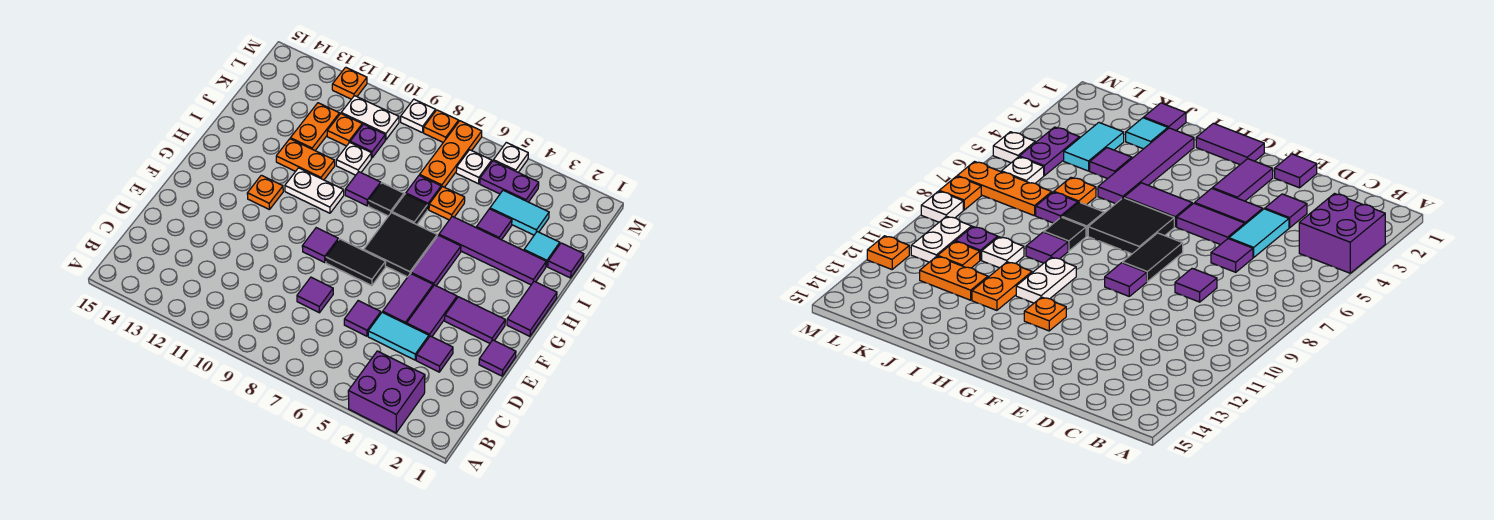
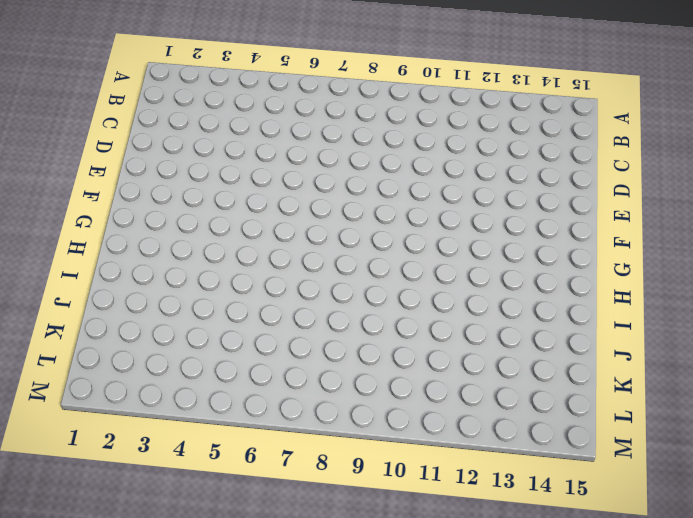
none -> purple 2x2 brick [348,351,425,433]
none -> purple 1x1 tile [416,336,453,372]
none -> cyan 1x2 tile [368,312,429,360]
none -> purple 1x1 tile [344,301,381,336]

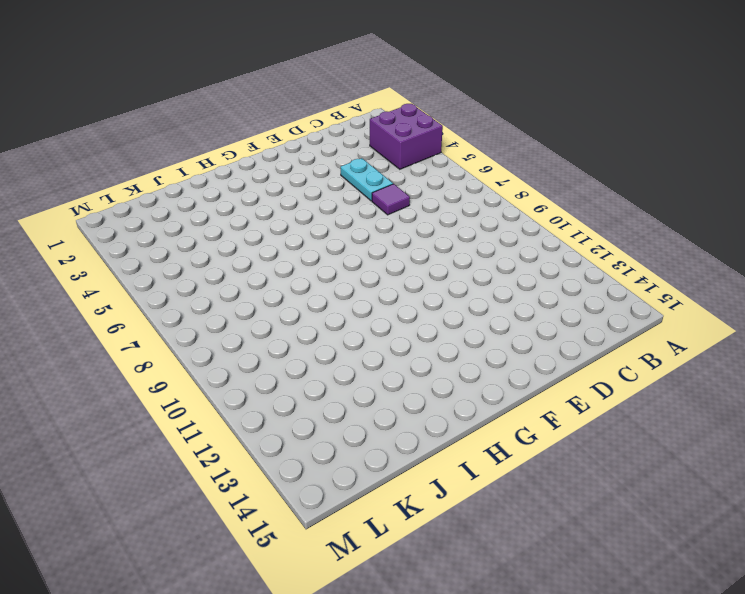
cyan 1x2 plate [341,158,393,201] -> cyan 1x2 tile [368,312,429,360]
none -> purple 1x1 tile [416,336,453,372]
none -> purple 1x1 tile [297,277,333,313]
none -> purple 1x1 tile [479,340,516,376]
none -> purple 1x2 tile [407,285,457,337]

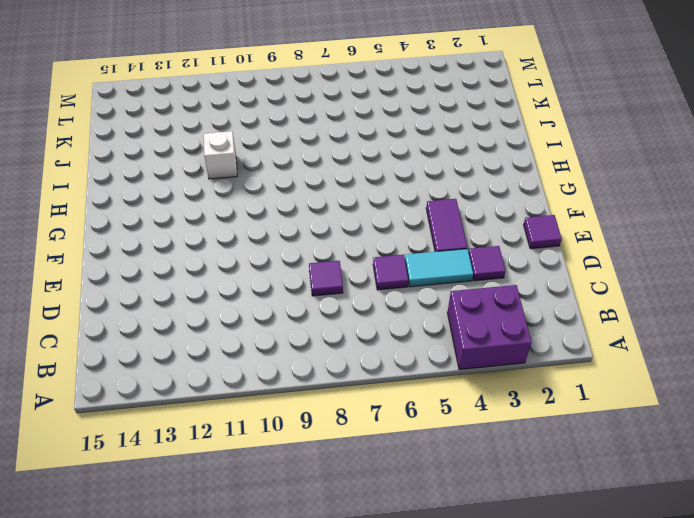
white 1x1 brick [204,131,237,179] -> orange 1x2 plate [276,139,335,180]
none -> purple 1x2 tile [383,274,433,324]
none -> purple 1x2 tile [445,297,505,343]
none -> black 1x2 tile [326,239,386,286]
none -> purple 1x1 tile [302,228,338,263]

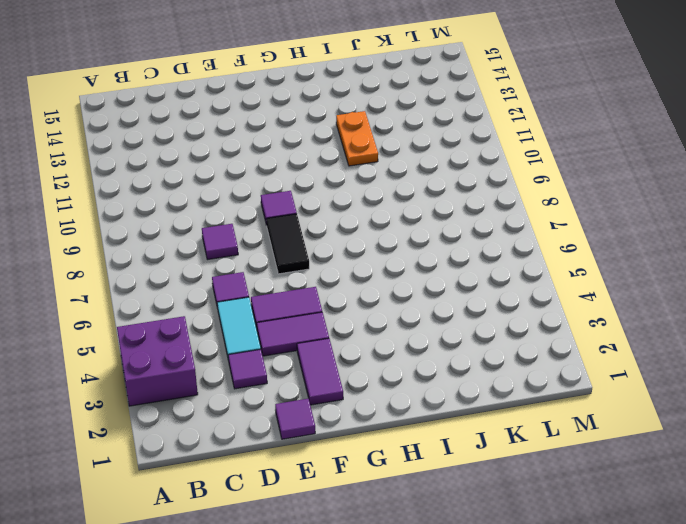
none -> purple 1x2 tile [507,281,557,336]
none -> purple 1x2 tile [411,235,461,286]
none -> black 2x2 tile [364,213,437,277]
none -> orange 1x1 plate [247,175,283,210]

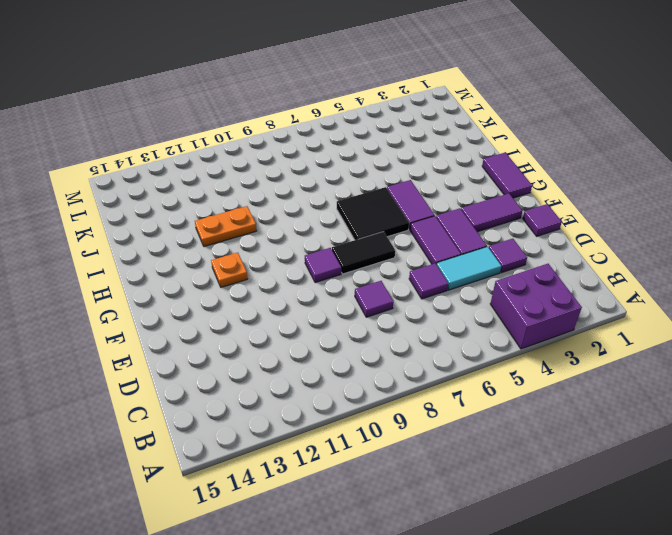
none -> white 1x2 plate [285,168,344,213]
none -> purple 1x4 tile [439,216,546,285]
none -> black 1x1 tile [392,194,427,225]
none -> black 1x1 tile [369,183,404,216]

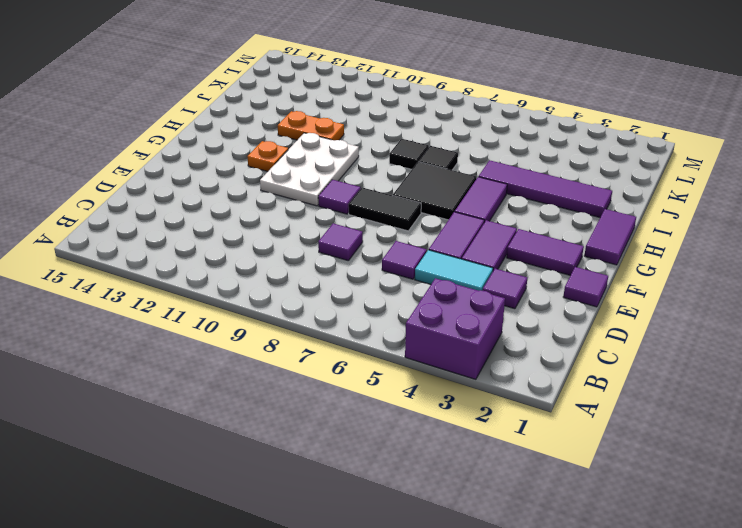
white 2x3 plate [260,133,359,206] -> white 1x2 plate [285,168,344,213]
none -> purple 1x1 tile [345,172,381,206]
none -> purple 1x1 tile [548,243,584,278]
none -> cyan 1x1 tile [524,232,560,266]
none -> purple 1x1 tile [476,209,512,240]

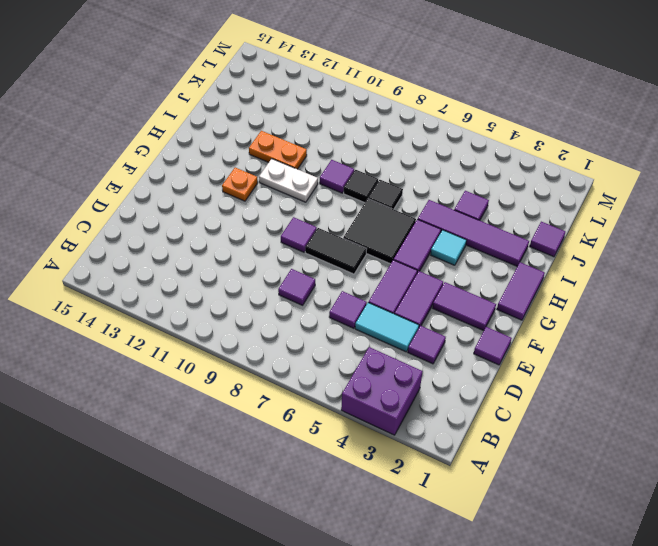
cyan 1x1 tile [431,230,467,265] -> cyan 1x1 tile moved to [524,232,560,266]
none -> orange 1x1 plate [429,187,465,220]
none -> purple 1x1 plate [406,175,441,210]
none -> white 1x1 plate [336,142,371,175]
none -> orange 1x2 plate [290,103,340,150]

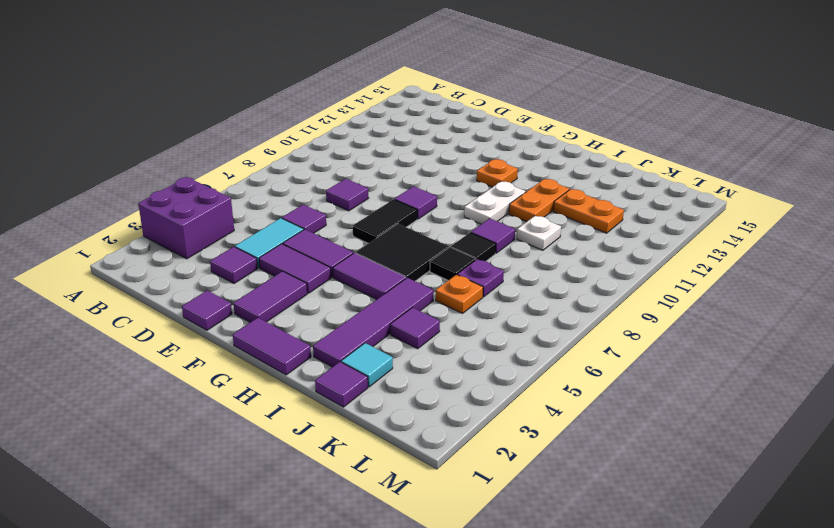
none -> cyan 1x2 tile [490,190,549,235]
none -> orange 1x3 plate [420,121,482,187]
none -> purple 1x1 plate [350,124,385,158]
none -> orange 1x1 plate [327,114,362,146]

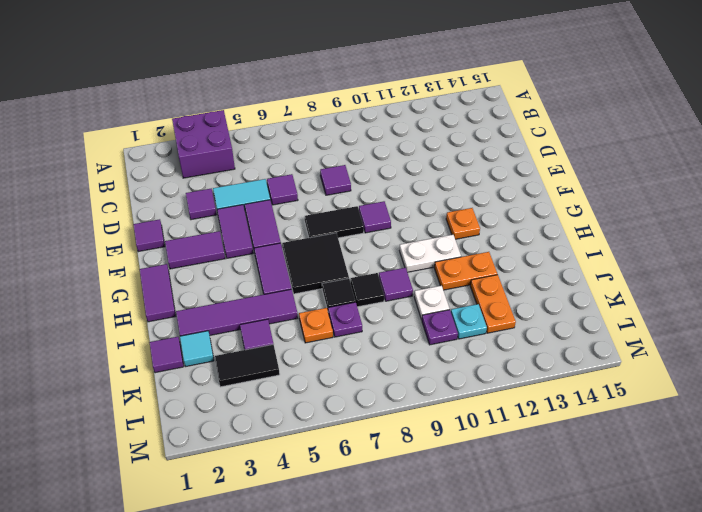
black 1x2 tile [215,344,280,387] -> cyan 1x2 tile [490,190,549,235]
cyan 1x1 plate [451,304,487,339] -> orange 1x1 plate [327,114,362,146]
none -> orange 1x3 plate [420,121,482,187]
none -> purple 1x2 plate [480,161,539,202]
none -> white 1x1 plate [456,150,492,184]
none -> white 1x2 plate [341,96,399,140]

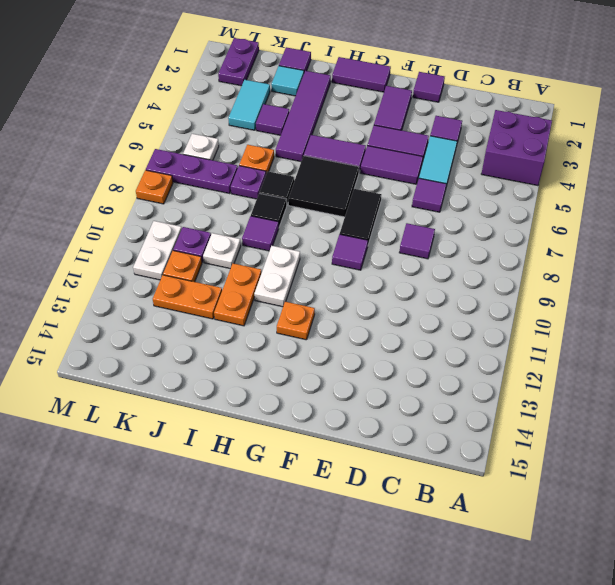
purple 1x3 plate [146,149,238,194] -> orange 1x3 plate [420,121,482,187]
purple 1x2 plate [218,38,259,86] -> purple 1x2 plate moved to [480,161,539,202]
none -> white 1x1 plate [493,142,528,172]
none -> white 1x1 plate [401,99,436,133]
none -> orange 1x1 plate [332,67,367,99]

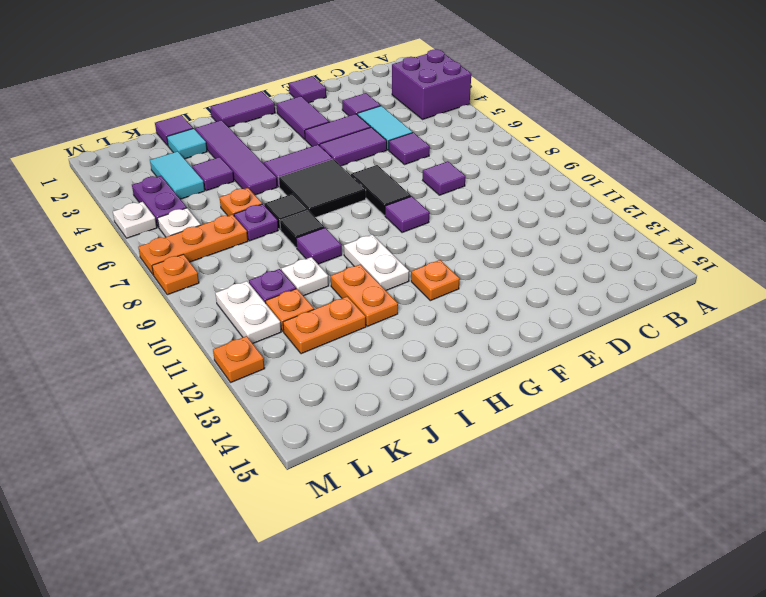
none -> white 1x1 plate [401,99,436,133]

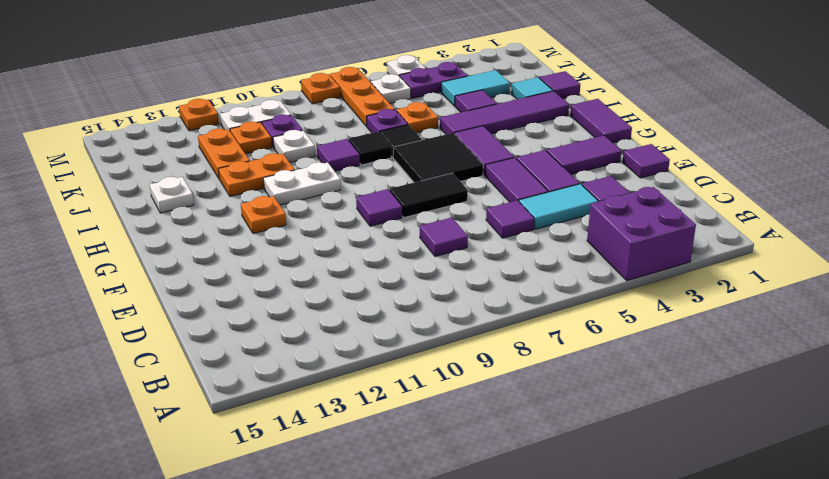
white 1x1 plate [150,177,194,213] -> white 1x1 plate moved to [401,99,436,133]

